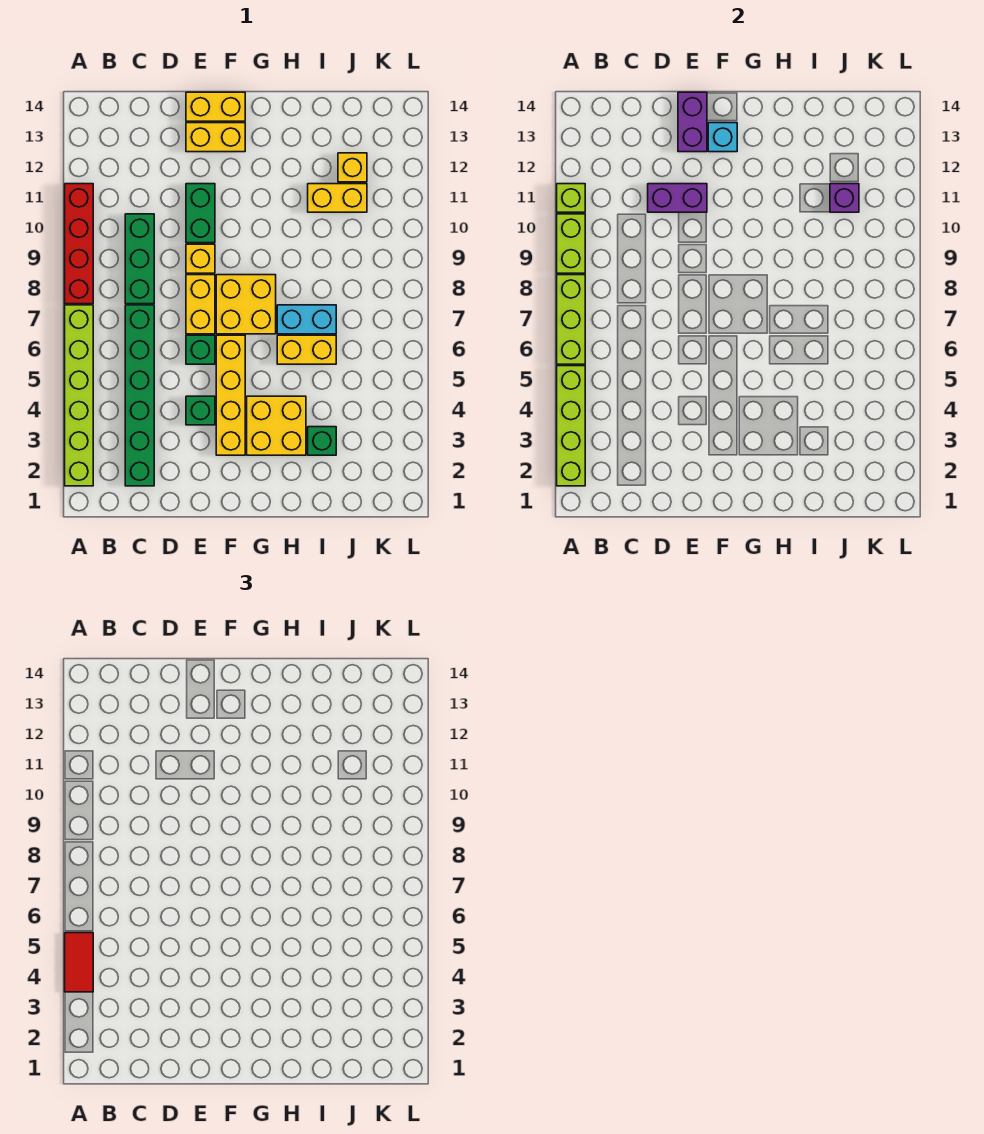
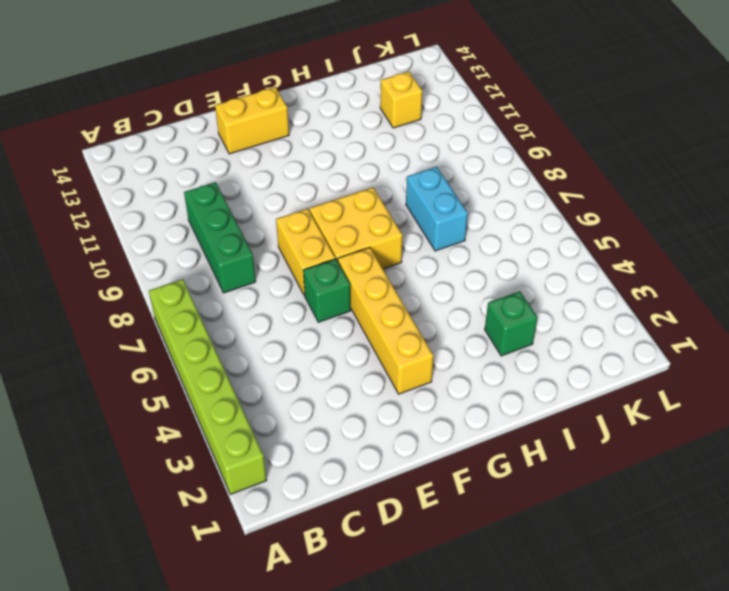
cyan 1x2 brick [406,167,468,251] -> cyan 1x2 brick turned to [277,305,336,334]
none -> red 1x4 brick [65,184,93,304]
none -> green 1x6 brick [125,305,154,486]
none -> green 1x1 brick [186,396,215,425]

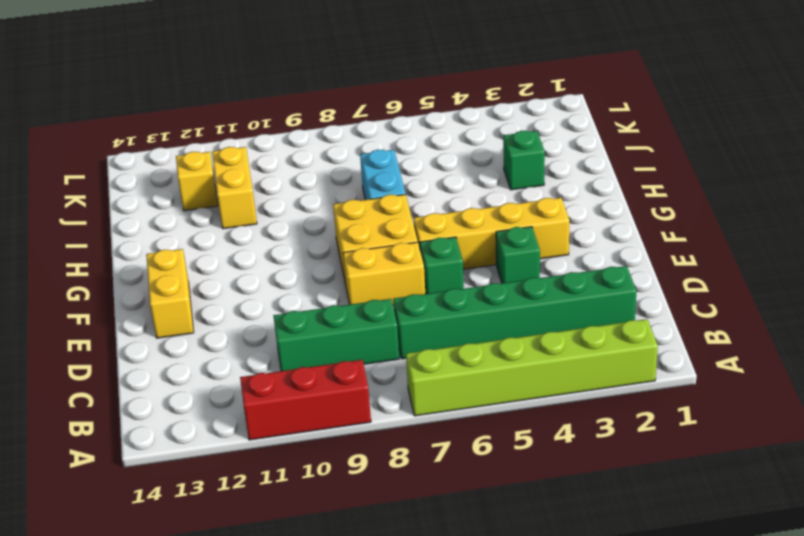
red 1x3 brick [240,360,371,440] -> red 1x4 brick [65,184,93,304]
none -> yellow 1x1 brick [186,244,215,273]
none -> green 1x2 brick [186,184,215,243]
none -> yellow 1x2 brick [186,92,245,121]

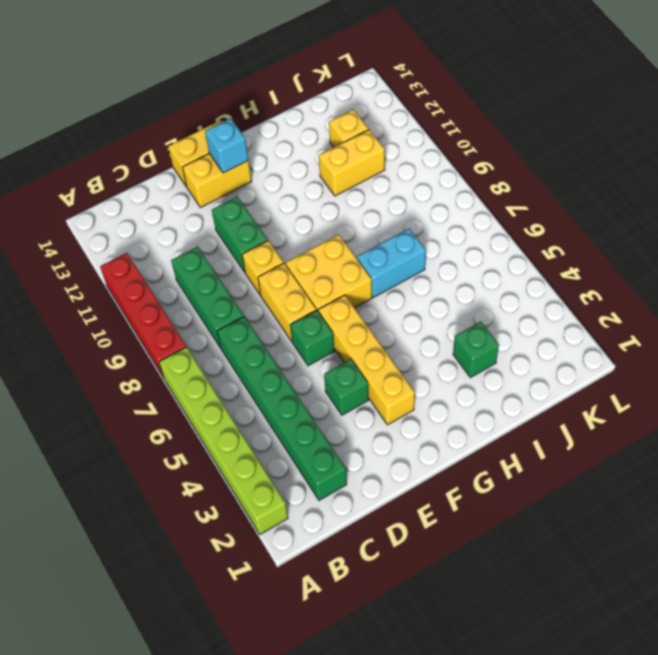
none -> yellow 2x2 brick [247,396,306,455]
none -> yellow 1x2 brick [277,335,336,364]
none -> lime 1x4 brick [557,366,585,486]

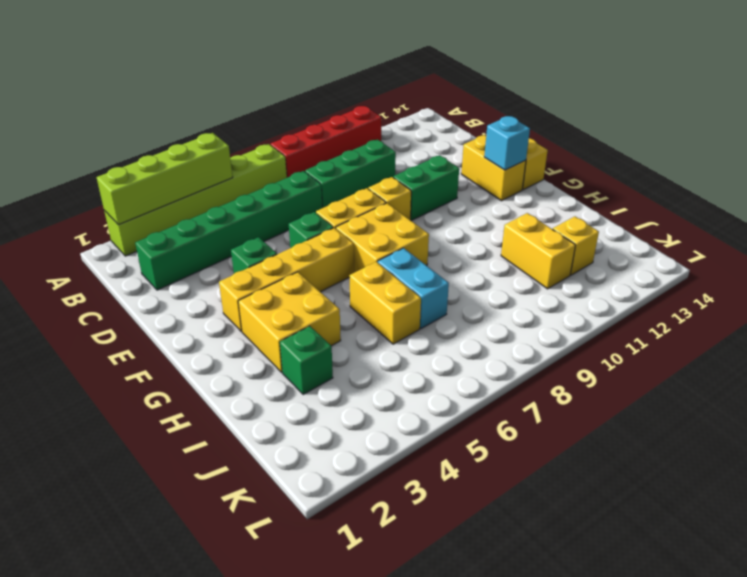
none -> lime 1x3 brick [557,275,585,364]
none -> lime 1x2 brick [557,214,585,273]
none -> lime 1x1 brick [557,184,585,212]

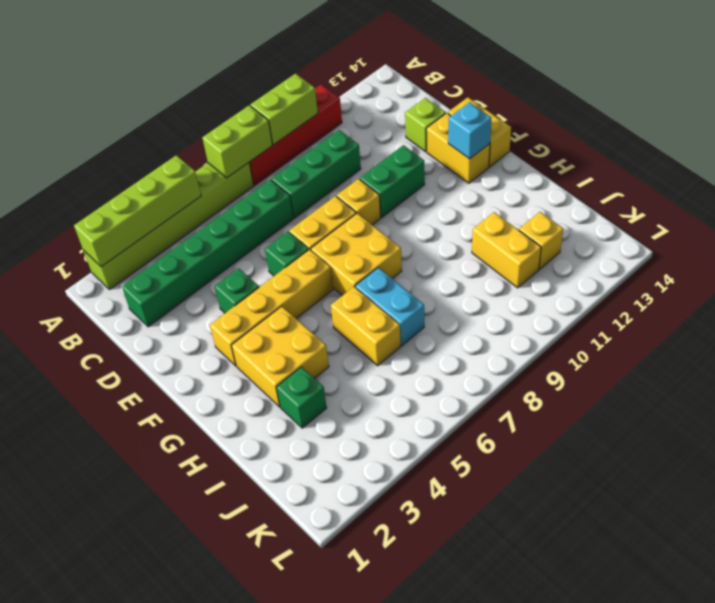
lime 1x2 brick [203,105,272,178] -> lime 1x3 brick [557,275,585,364]
lime 1x1 brick [405,98,446,152] -> lime 1x1 brick moved to [557,184,585,212]
none -> purple 1x2 brick [648,184,707,212]
none -> purple 1x2 brick [678,92,707,152]
none -> purple 1x1 brick [830,184,859,212]

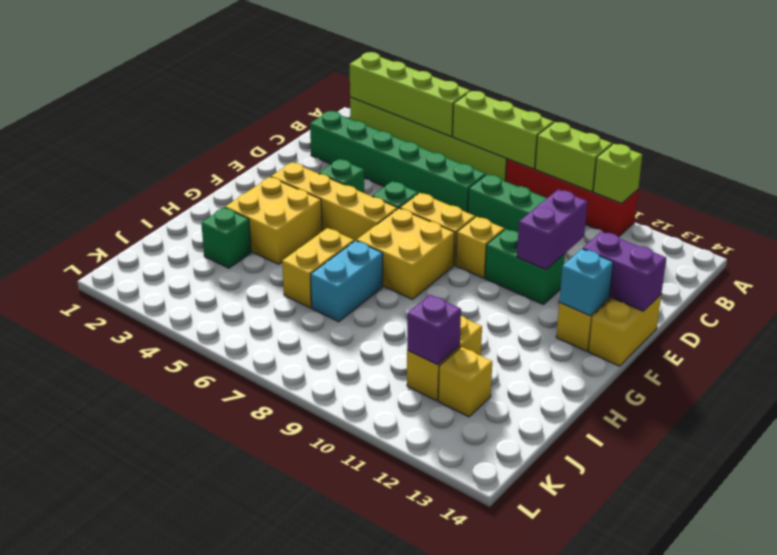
none -> red 1x2 tile [65,933,93,992]

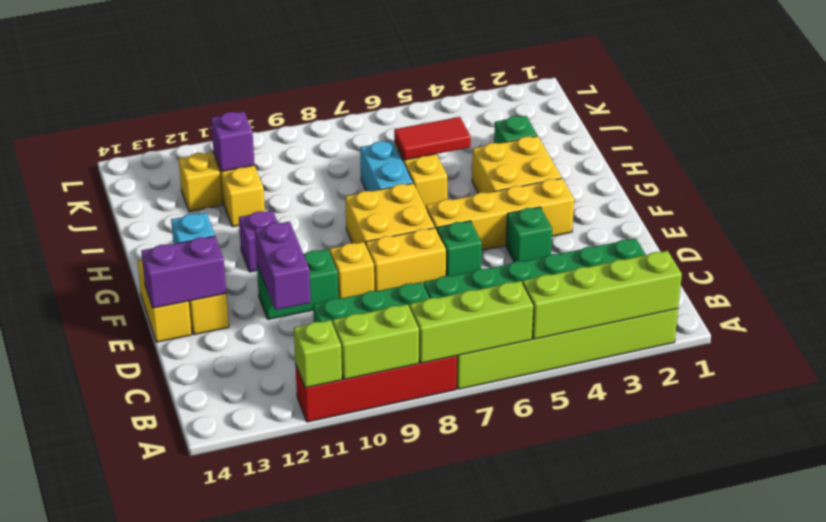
purple 1x1 brick [239,210,278,272] -> none
red 1x2 tile [394,117,471,160] -> red 1x2 tile moved to [65,933,93,992]

